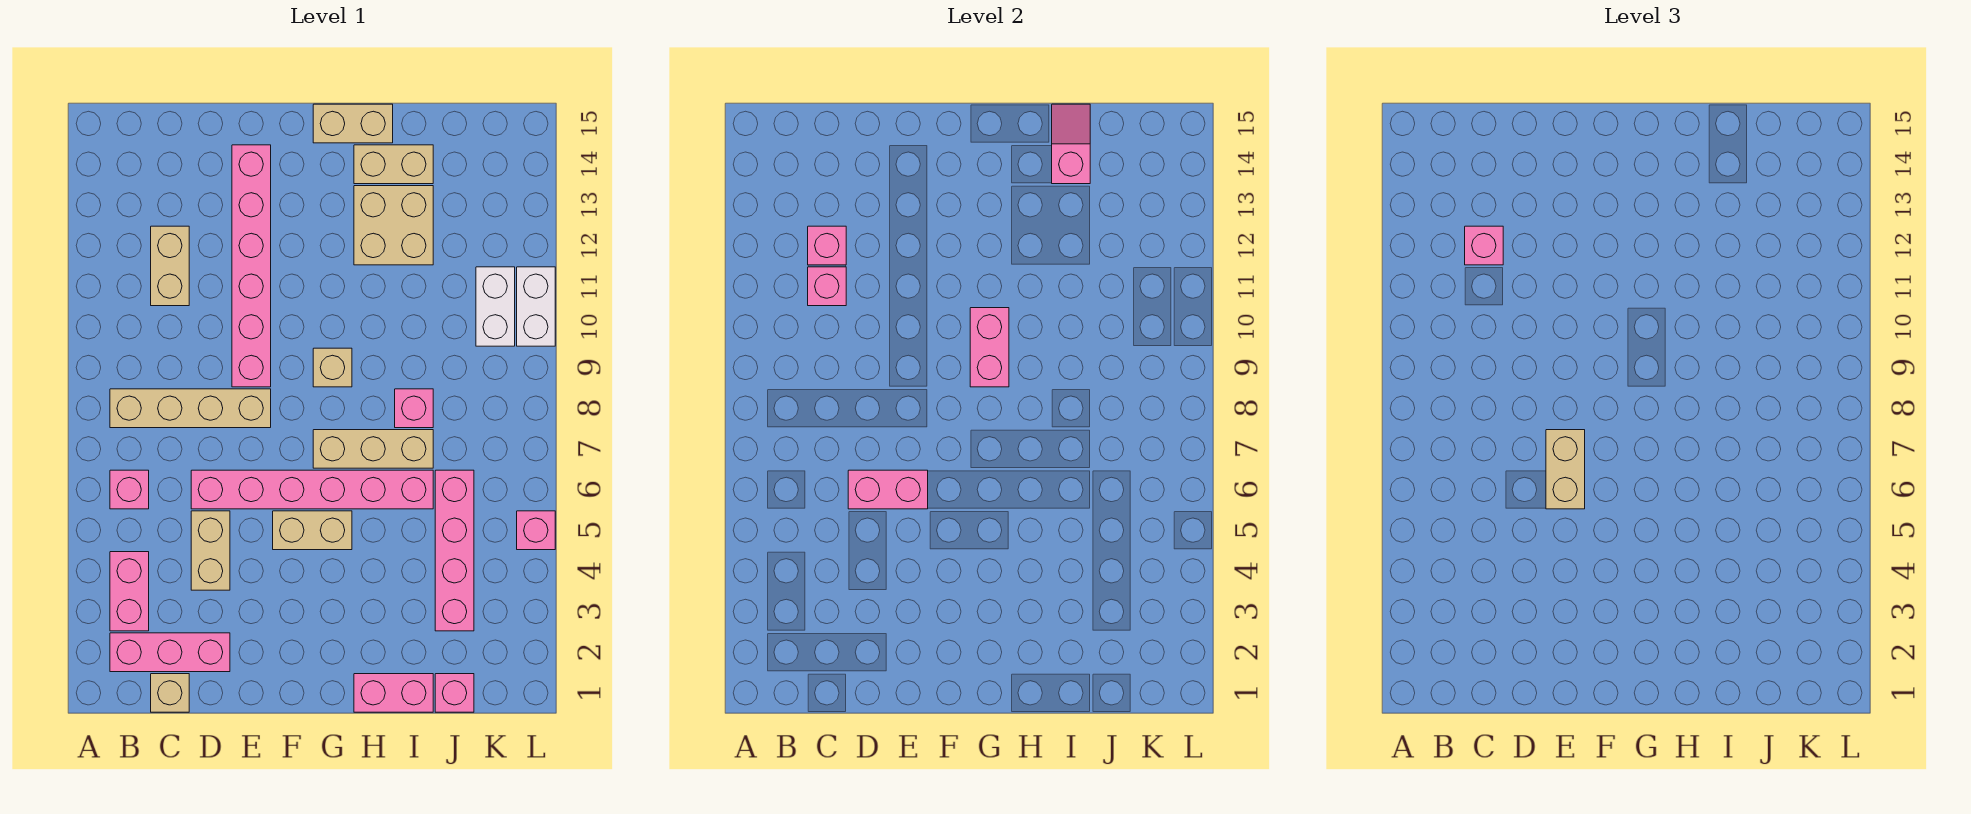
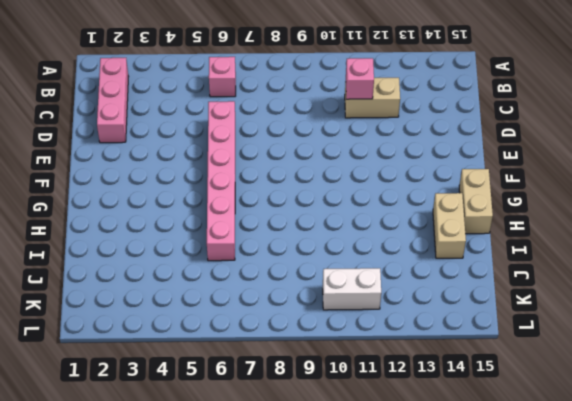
none -> pink 1x2 brick [110,552,149,631]
none -> tan 1x4 brick [110,389,271,428]
none -> tan 1x1 brick [151,674,189,712]

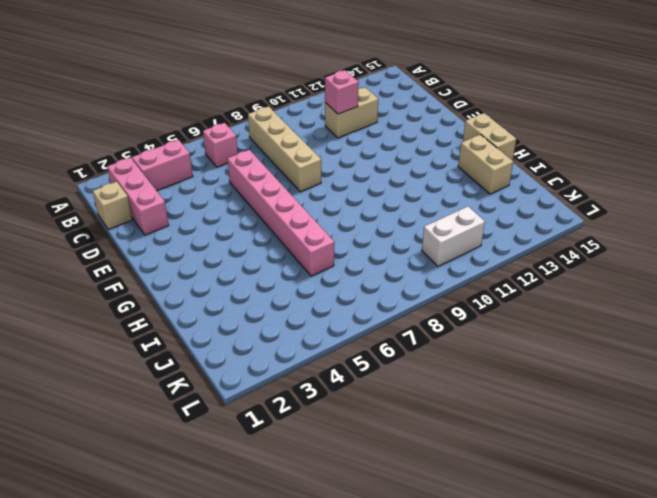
none -> tan 1x2 brick [191,511,230,590]
none -> pink 1x6 brick [232,145,271,387]
none -> tan 1x2 brick [273,511,352,550]

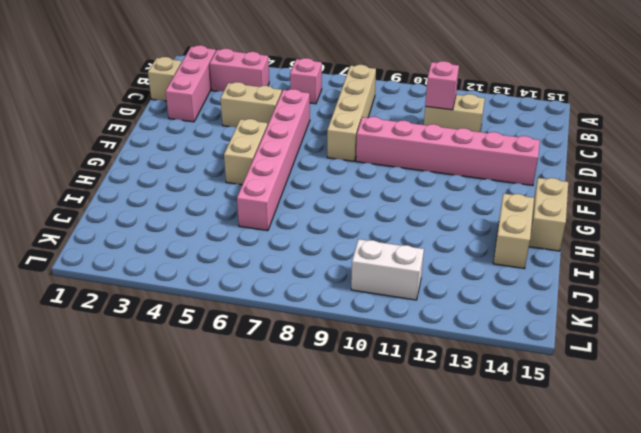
none -> tan 1x3 brick [313,430,433,468]
none -> tan 1x1 brick [313,348,352,387]
none -> pink 1x2 brick [354,674,433,712]

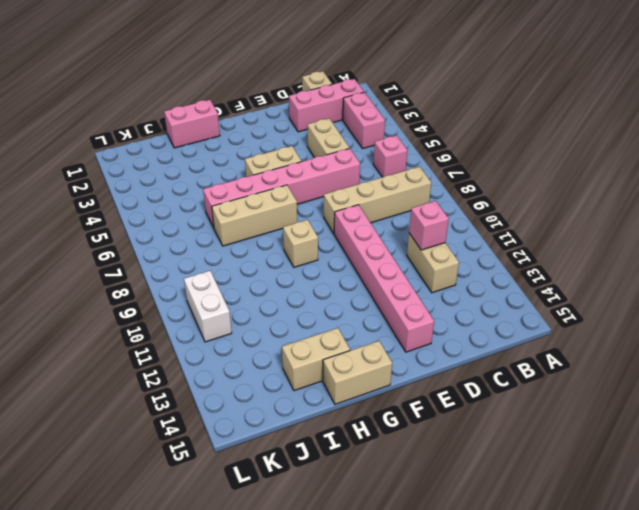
none -> tan 2x2 brick [354,186,433,265]
none -> pink 1x1 brick [395,389,433,428]
none -> pink 1x1 brick [435,674,474,712]

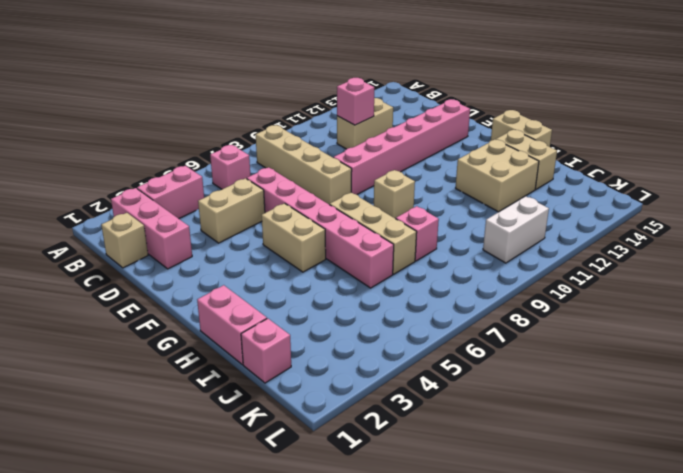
none -> pink 1x4 brick [435,470,474,631]
none -> pink 1x1 brick [517,511,555,550]
none -> white 1x2 brick [517,267,555,346]

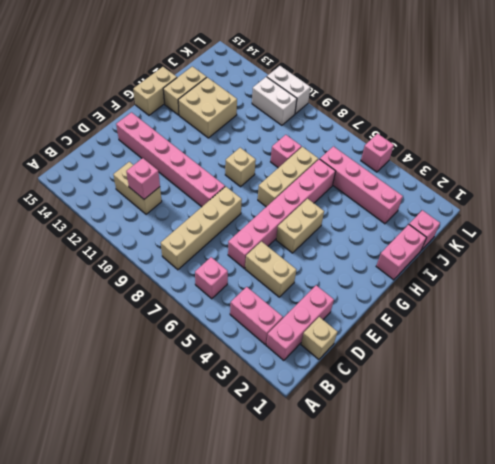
none -> pink 1x1 brick [808,226,846,265]
none -> pink 1x2 brick [848,470,928,509]
none -> pink 1x2 brick [970,308,1009,387]

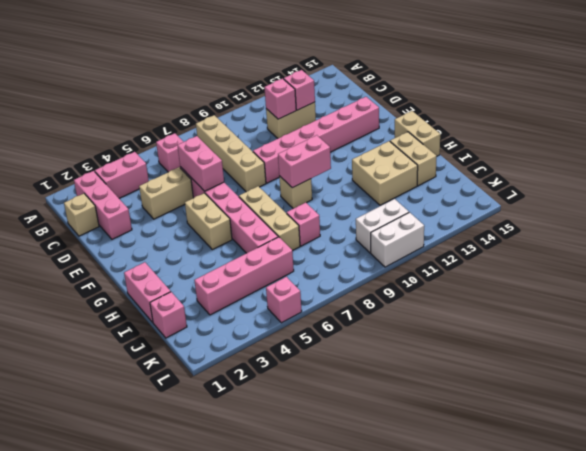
none -> pink 1x2 slope [1052,104,1090,184]
none -> pink 1x1 brick [1465,226,1503,265]
none -> tan 1x2 brick [1546,430,1585,509]

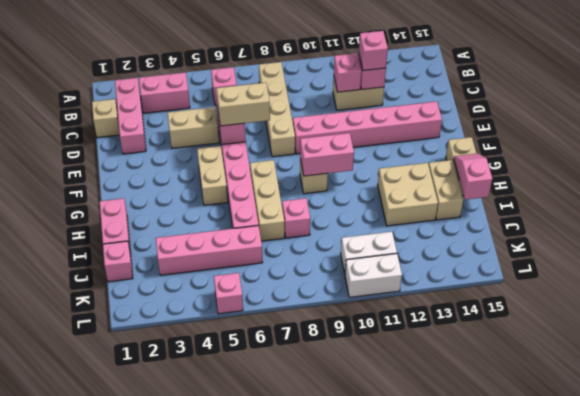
pink 1x2 slope [454,154,492,200] -> pink 1x2 slope turned to [1052,104,1090,184]

